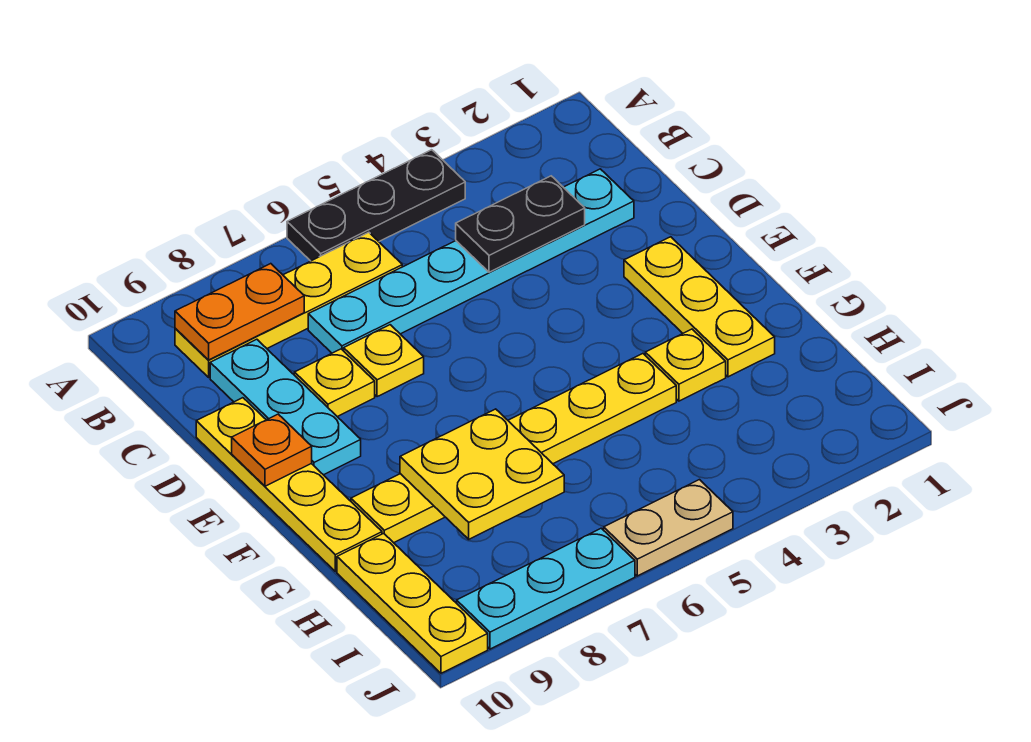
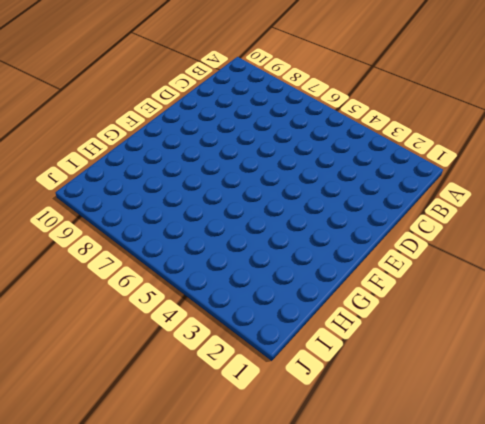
none -> black 1x3 plate [287,150,465,261]
none -> yellow 1x4 plate [175,232,402,377]
none -> cyan 1x6 plate [308,169,634,353]

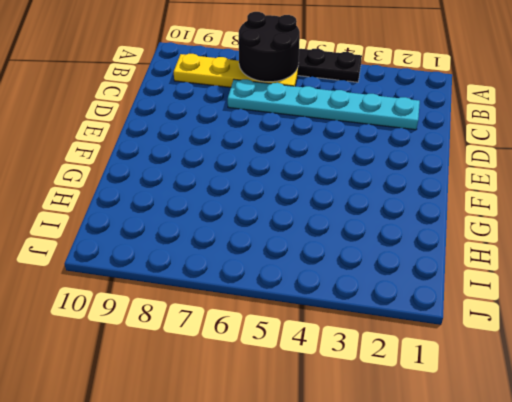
black 2x2 round brick [239,12,300,82] -> none
none -> cyan 1x3 plate [210,339,361,475]
none -> yellow 1x1 plate [344,325,424,397]
none -> yellow 1x1 plate [294,349,375,417]

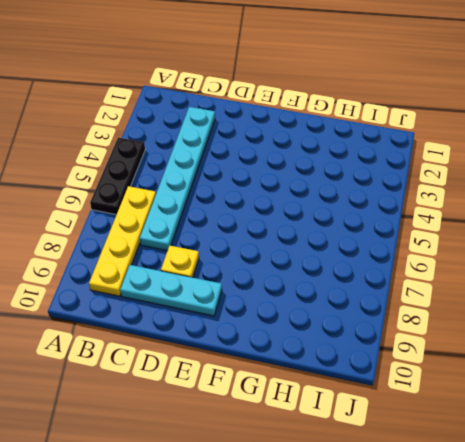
none -> yellow 1x1 plate [344,325,424,397]
none -> yellow 1x4 plate [196,398,382,572]
none -> yellow 1x3 plate [624,237,775,377]

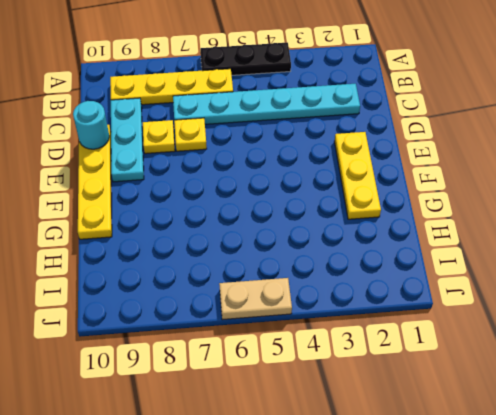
cyan 1x1 round brick [73,101,109,149] -> none
none -> yellow 1x1 plate [645,329,726,401]
none -> yellow 1x6 plate [351,354,676,543]
none -> yellow 1x3 plate [337,533,488,673]

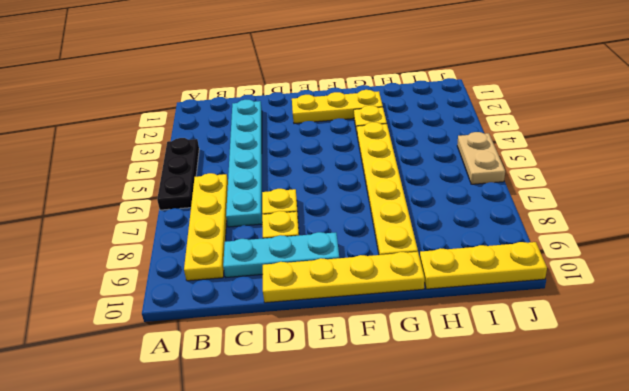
none -> cyan 1x3 plate [457,528,635,649]
none -> orange 1x2 plate [175,264,304,360]
none -> black 1x2 plate [456,176,585,272]

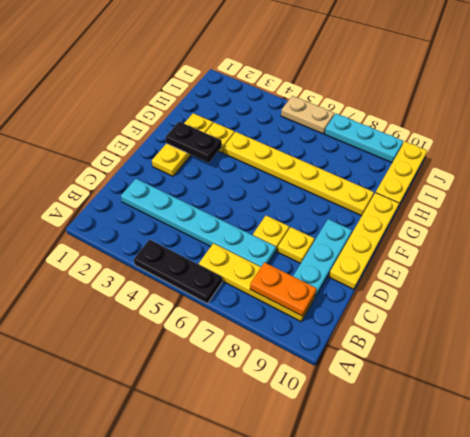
black 1x2 plate [166,122,222,163] -> black 1x2 plate moved to [456,176,585,272]
none -> orange 1x1 plate [232,414,312,486]
none -> yellow 2x2 plate [400,409,564,539]

